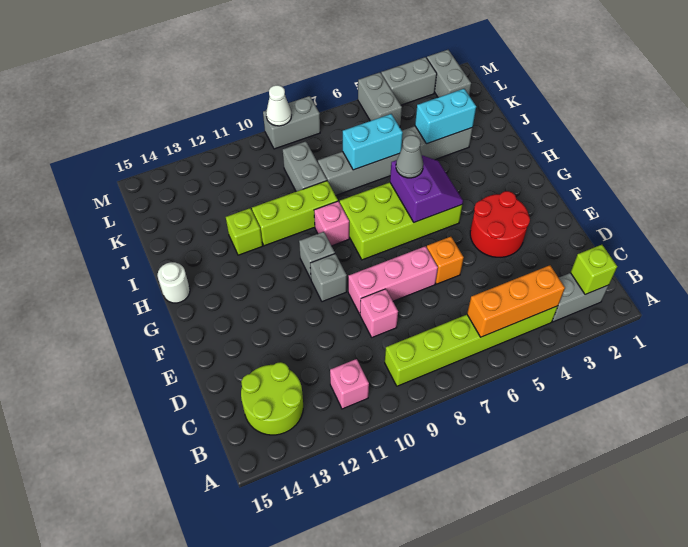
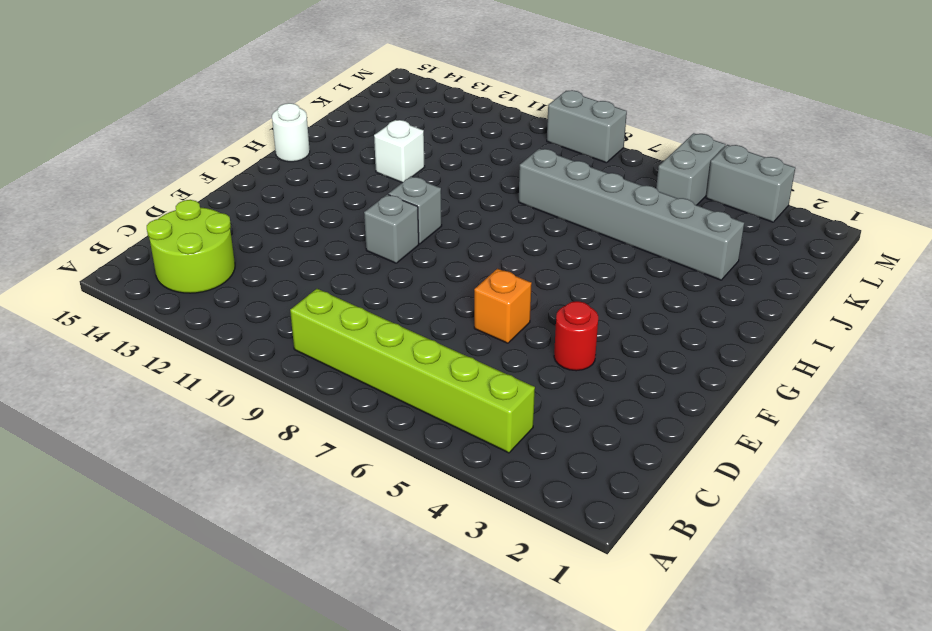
red 1x1 round brick [554,301,598,371] -> red 2x2 round brick [470,191,530,257]
white 1x1 brick [374,120,425,183] -> lime 1x1 brick [226,208,263,255]
none -> grey 1x2 brick [552,273,609,322]
none -> pink 1x1 brick [330,359,369,409]
none -> pink 1x1 brick [360,289,398,337]

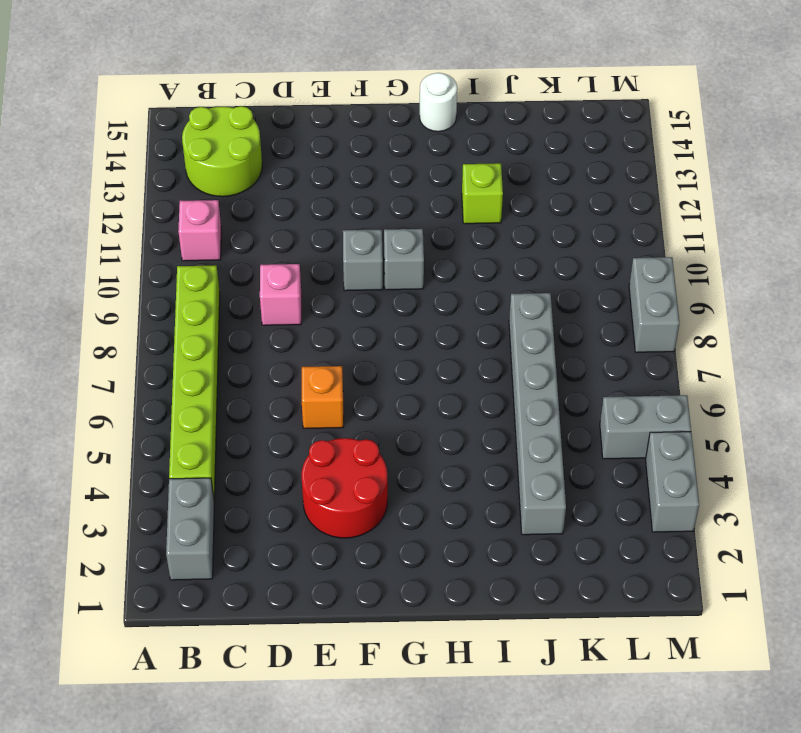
none -> pink 1x3 brick [348,246,438,314]
none -> lime 2x4 brick [340,182,462,260]
none -> pink 1x1 brick [314,201,349,246]

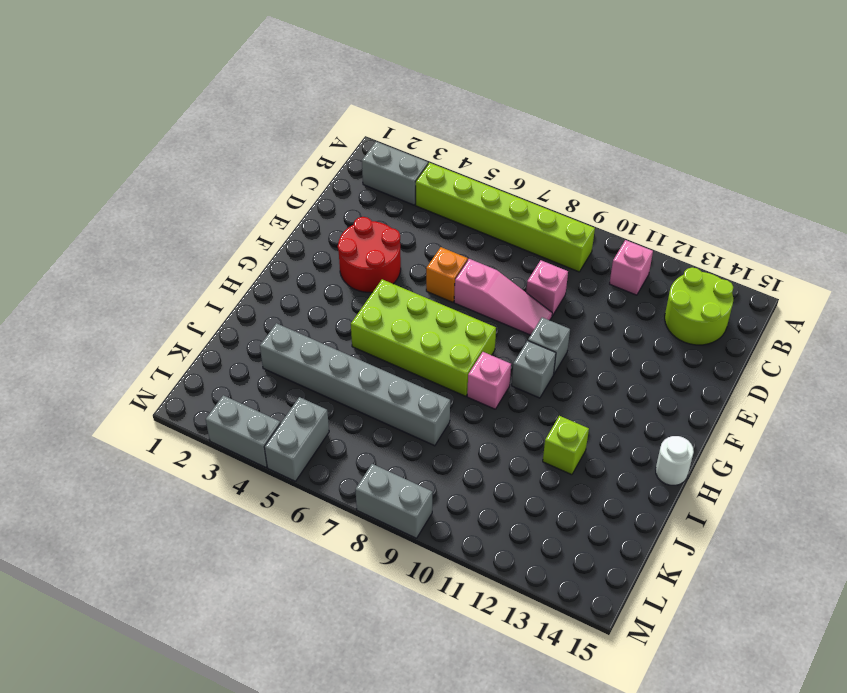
pink 1x3 slope [454,259,552,335] -> pink 1x3 brick [348,246,438,314]
none -> lime 1x3 brick [252,181,338,246]
none -> grey 1x2 brick [283,141,327,192]
none -> grey 1x2 brick [427,50,471,97]

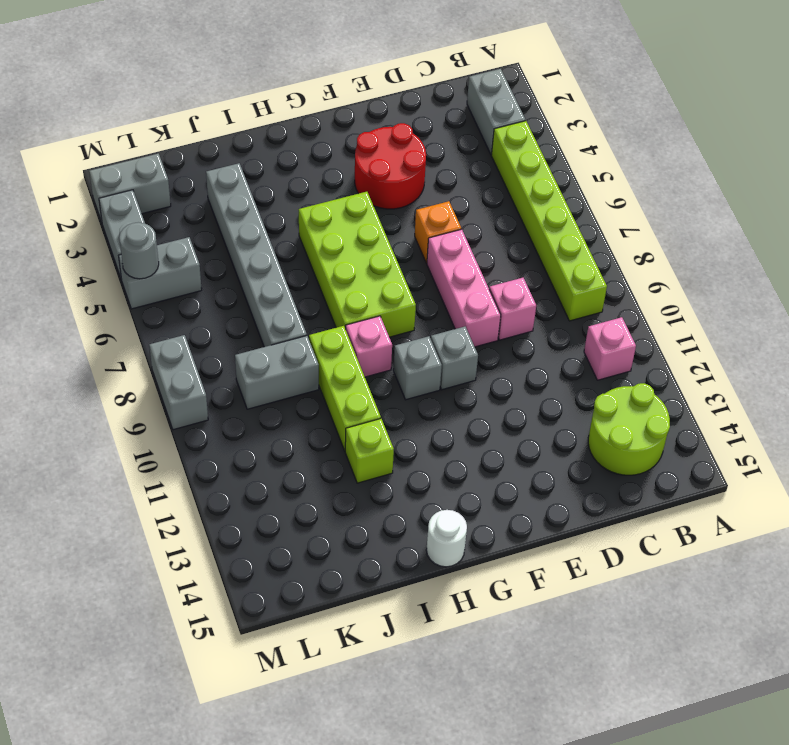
grey 1x1 round brick [119,222,159,279] -> none
none -> lime 1x1 brick [571,245,617,294]
none -> orange 1x3 brick [467,265,565,337]
none -> purple 2x2 slope [390,155,463,222]

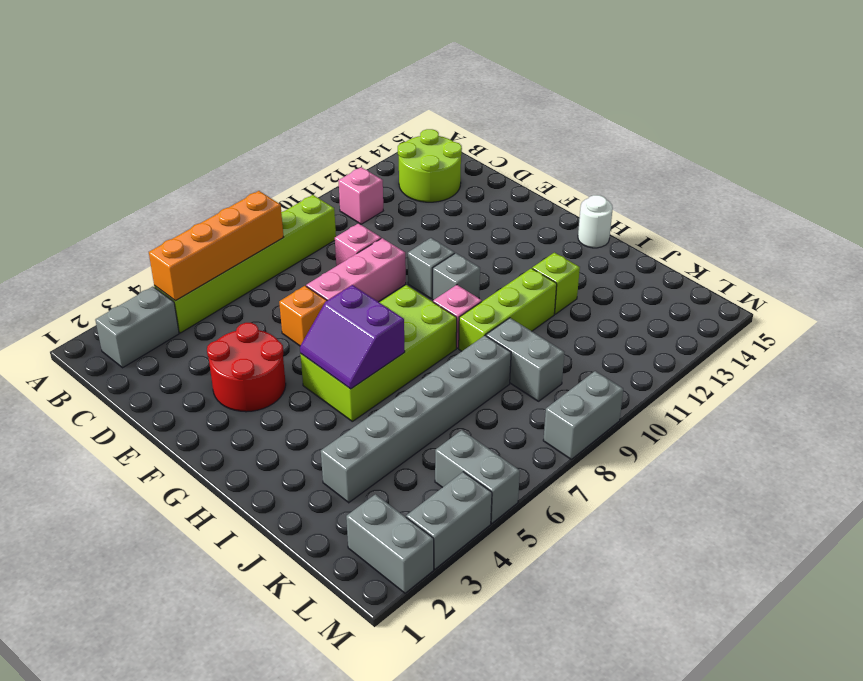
orange 1x4 brick [149,191,284,301] -> orange 1x3 brick [467,265,565,337]
none -> lime 1x1 brick [571,245,617,294]
none -> cyan 1x2 brick [415,89,476,144]
none -> cyan 1x2 brick [343,114,403,170]

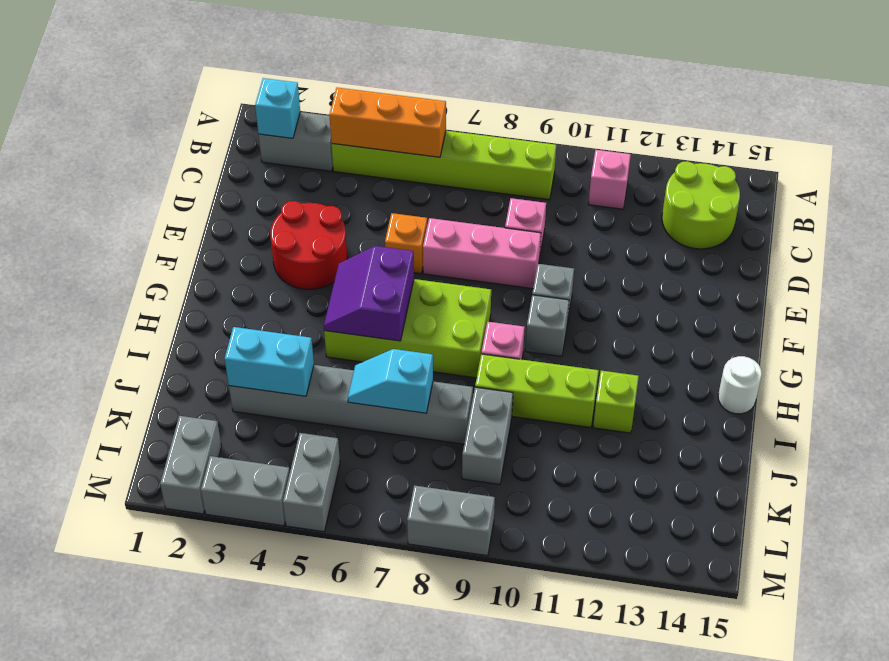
cyan 1x1 brick [255,78,300,138] -> lime 1x1 brick [571,245,617,294]
cyan 1x2 slope [348,349,433,413] -> cyan 1x2 brick [343,114,403,170]
none -> white 1x1 cone [266,85,291,126]
none -> grey 1x1 cone [396,135,423,178]

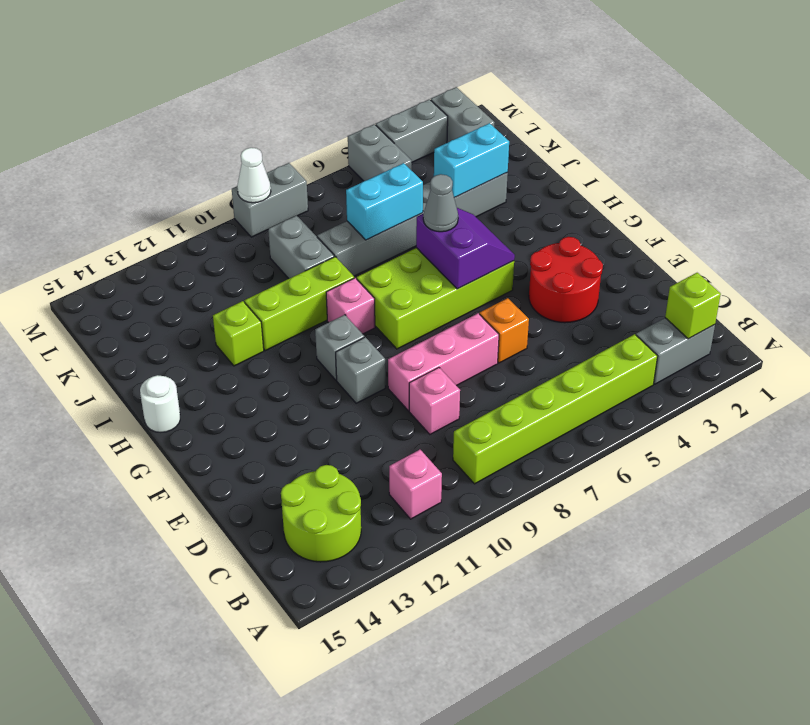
none -> orange 1x3 brick [467,265,565,337]

